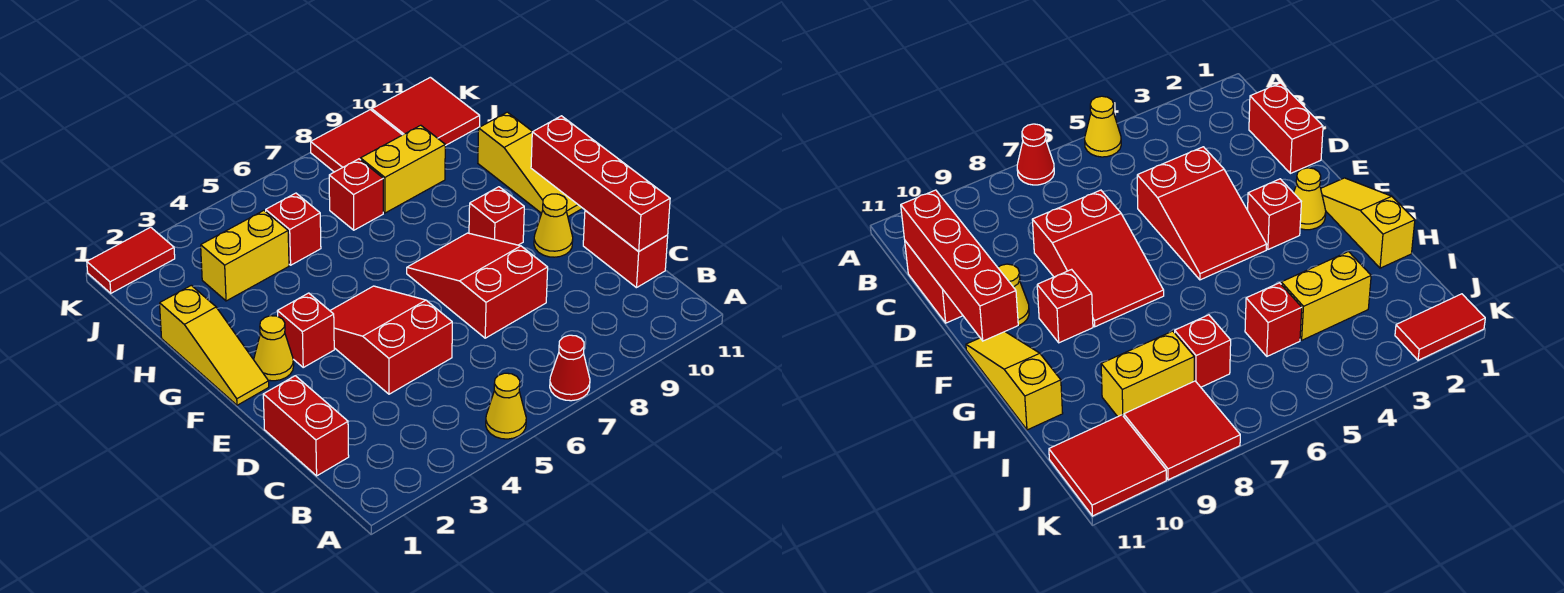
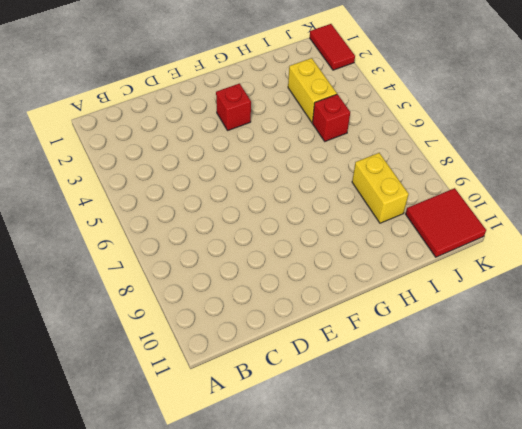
none -> yellow 1x1 cone [486,373,526,439]
none -> red 1x1 cone [550,335,590,401]
none -> red 1x2 brick [263,376,349,476]

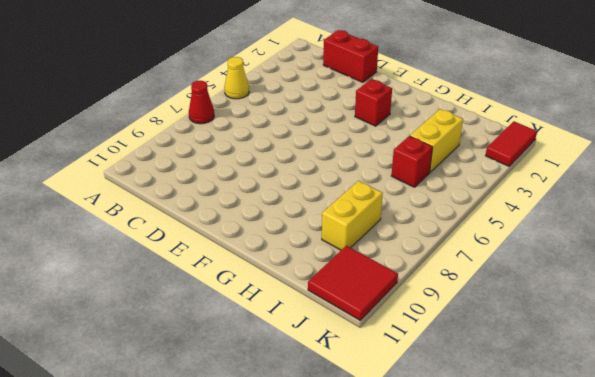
none -> red 1x2 brick [583,210,668,288]
none -> red 2x3 slope [330,286,452,394]
none -> red 2x3 slope [407,233,548,338]

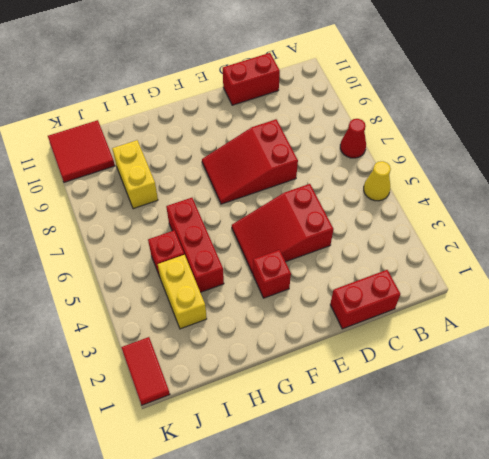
red 1x3 brick [166,198,224,292] -> none
none -> yellow 1x1 cone [534,194,573,257]
none -> yellow 1x3 slope [160,285,269,405]
none -> yellow 1x1 cone [254,316,294,381]

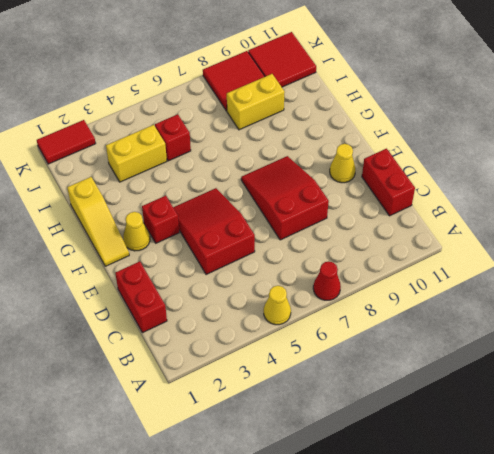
none -> red 1x1 brick [469,187,524,245]
none -> yellow 1x3 slope [478,112,582,216]
none -> red 1x1 brick [329,159,383,230]

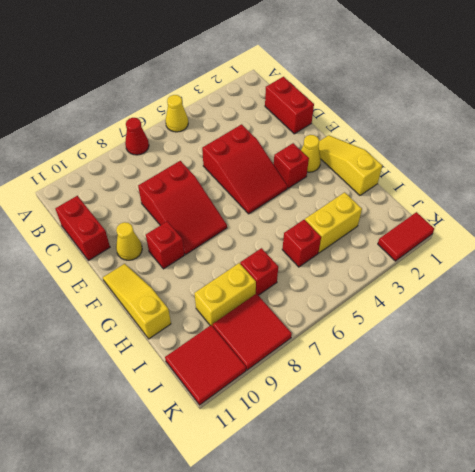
none -> red 1x4 brick [531,116,670,251]

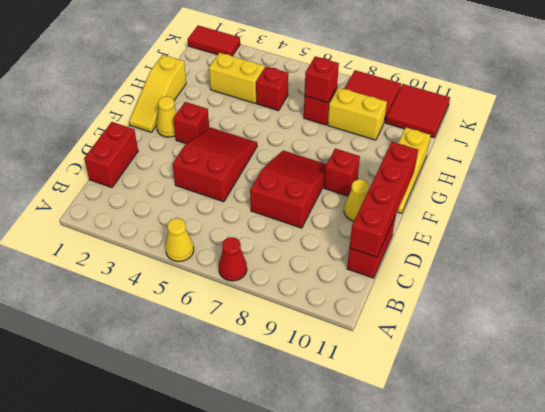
red 1x1 brick [304,56,339,103] -> none

